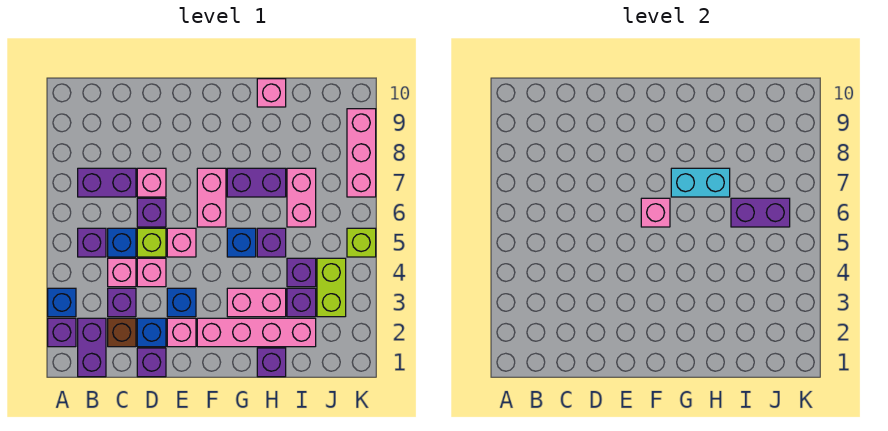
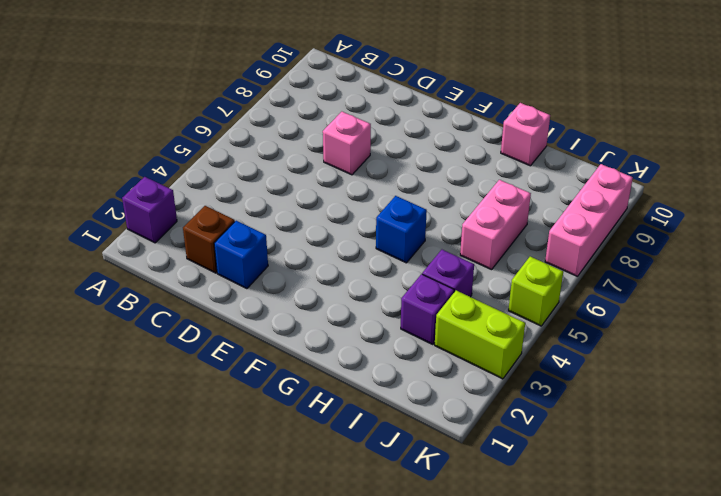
lime 1x2 brick [435,290,525,379] -> lime 1x2 brick turned to [317,258,346,317]
none -> blue 1x1 brick [48,288,76,317]
none -> purple 1x2 brick [78,318,106,377]
none -> purple 1x1 brick [78,228,106,257]
none -> purple 1x2 brick [78,168,136,197]

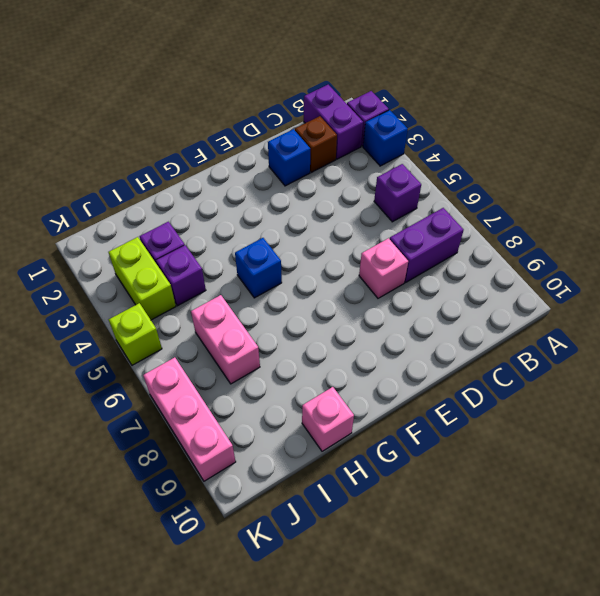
none -> purple 1x1 brick [108,288,136,317]
none -> pink 1x1 brick [108,258,136,287]
none -> blue 1x1 brick [108,228,136,257]
none -> purple 1x1 brick [137,348,166,377]

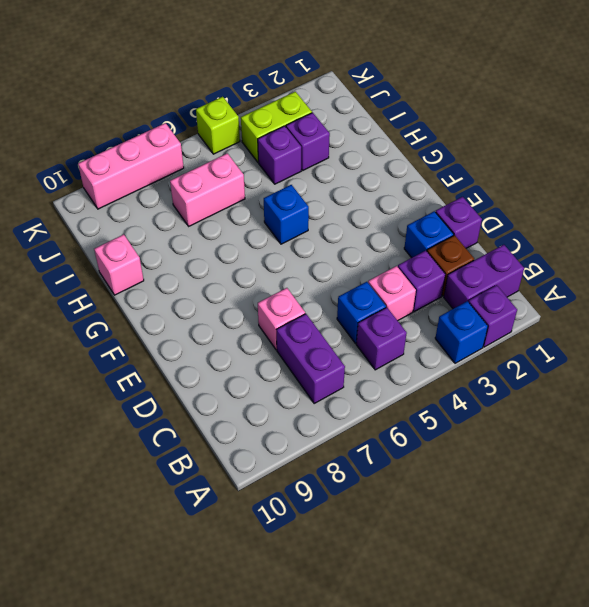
none -> pink 1x1 brick [137,258,166,287]
none -> lime 1x1 brick [137,228,166,257]
none -> purple 1x1 brick [137,198,166,227]
none -> pink 1x1 brick [167,318,196,347]

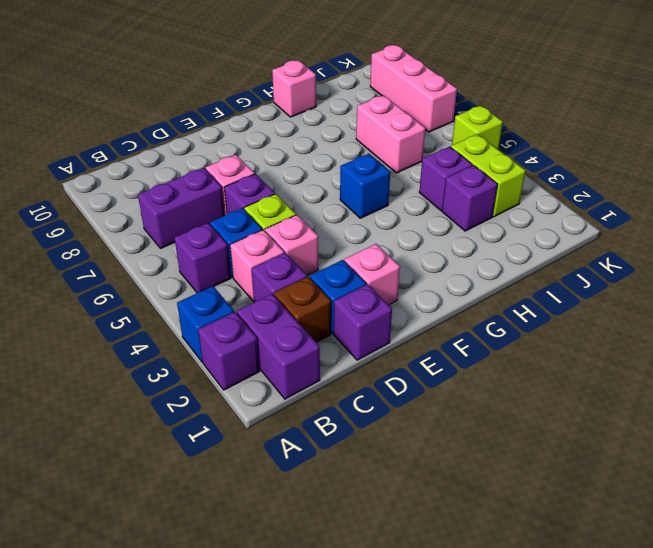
none -> blue 1x1 brick [167,288,196,317]
none -> pink 1x1 brick [167,228,196,257]
none -> pink 1x4 brick [197,318,316,347]
none -> pink 1x2 brick [197,168,226,227]

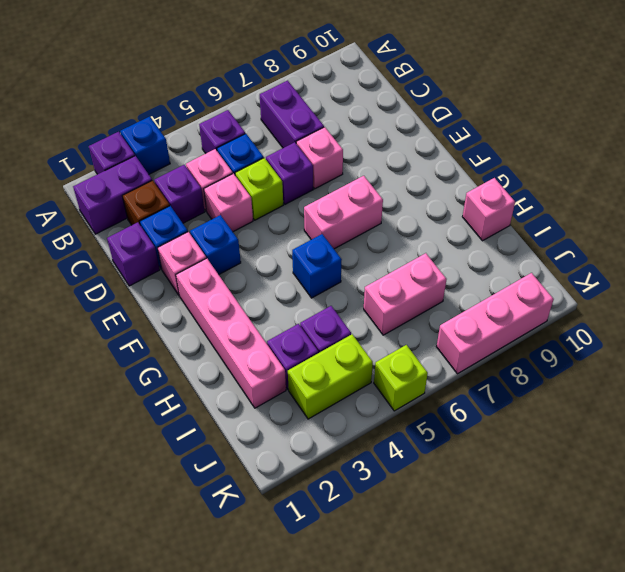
none -> pink 1x1 brick [167,228,196,257]
none -> pink 1x2 brick [227,288,286,317]
none -> purple 1x2 brick [227,168,286,197]
none -> purple 1x1 brick [257,348,286,377]

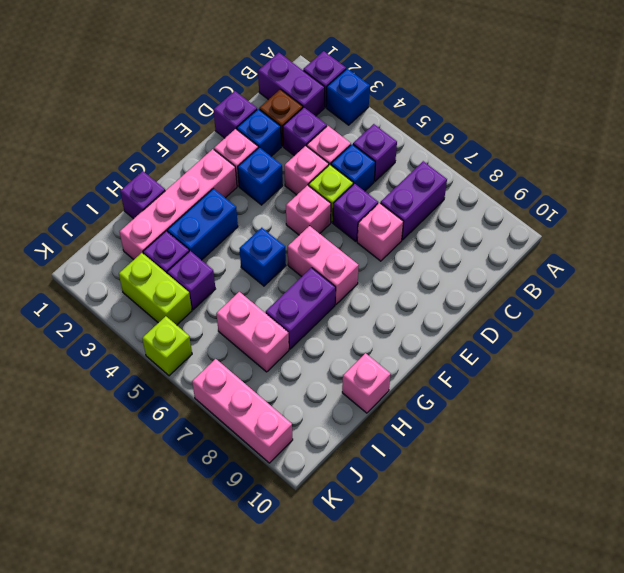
blue 1x2 brick [167,189,238,260] -> pink 1x2 brick [227,288,286,317]
none -> purple 1x1 brick [257,228,286,257]
none -> pink 1x1 brick [641,198,670,227]
none -> cyan 1x2 brick [671,168,730,197]
none -> purple 1x2 brick [731,198,790,227]

